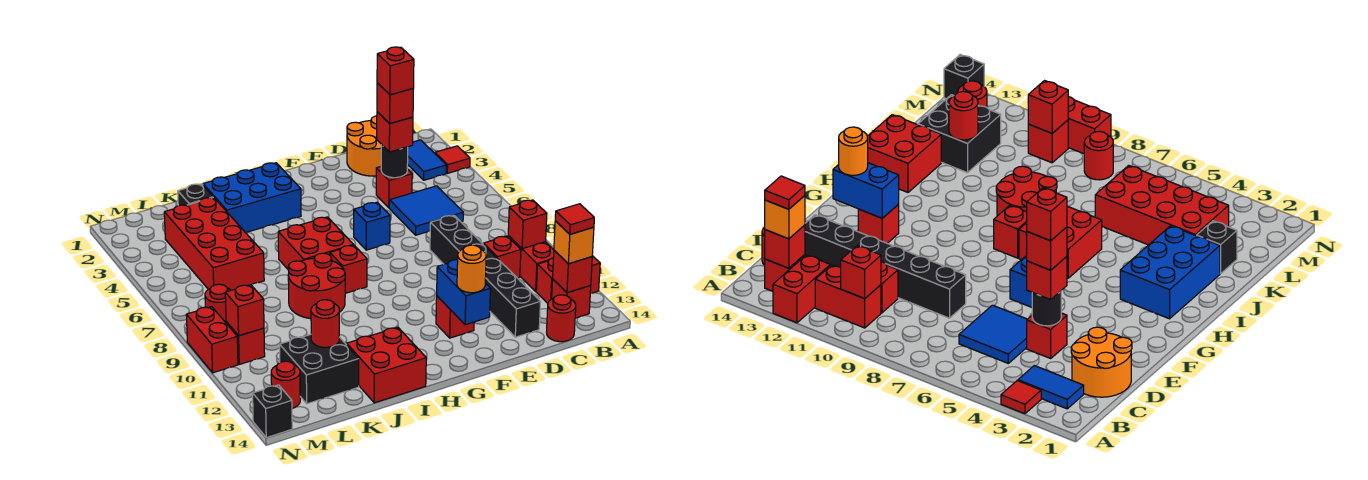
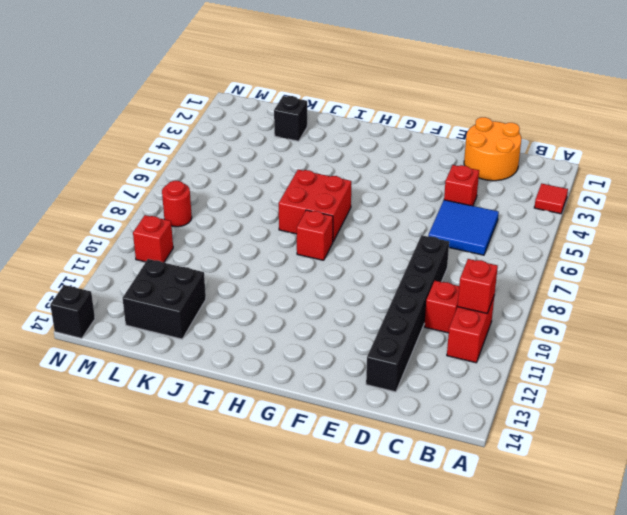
none -> red 1x2 brick [536,256,600,303]
none -> blue 1x2 tile [407,140,446,180]
none -> red 1x1 brick [552,279,591,318]
none -> red 1x1 round brick [547,295,576,342]

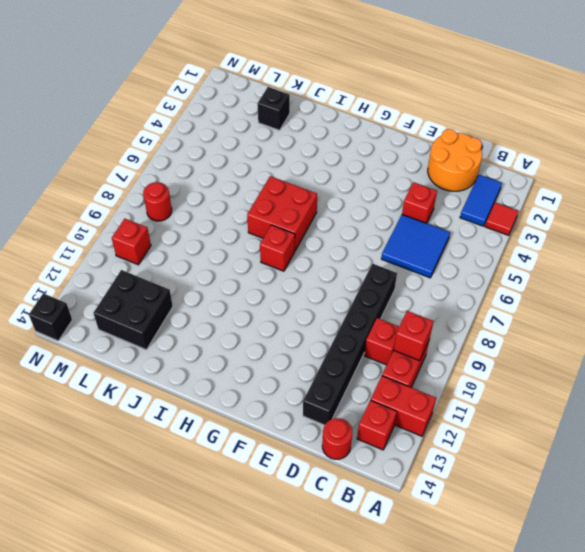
none -> blue 1x1 brick [354,202,390,250]
none -> red 1x1 brick [436,296,474,338]
none -> blue 2x3 brick [203,163,301,232]
none -> red 2x2 round brick [288,253,345,319]

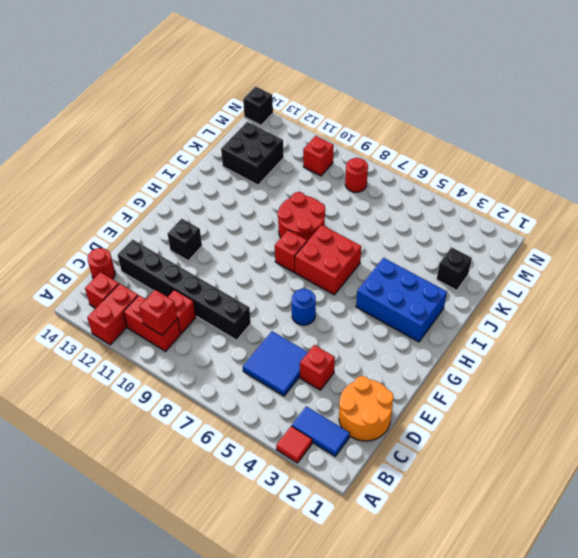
blue 1x1 round brick [292,289,316,325] -> blue 1x1 brick [354,202,390,250]
black 1x1 brick [168,219,202,261] -> red 1x1 brick [436,296,474,338]
blue 2x3 brick [356,258,447,342] -> blue 2x3 brick turned to [203,163,301,232]
none -> red 2x2 brick [347,327,426,403]
none -> red 2x4 brick [164,197,264,290]
none -> red 1x1 round brick [271,361,300,408]
none -> red 1x2 brick [186,307,238,373]

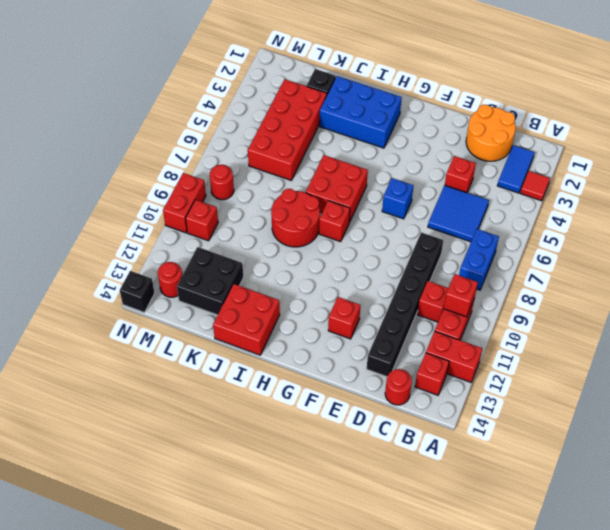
blue 1x2 brick [459,229,499,290] -> blue 1x2 brick moved to [437,260,491,325]
none -> red 1x1 brick [553,250,592,293]
none -> black 1x1 round brick [381,144,408,178]
none -> red 1x1 round brick [311,300,339,347]
none -> red 1x1 brick [225,285,264,336]

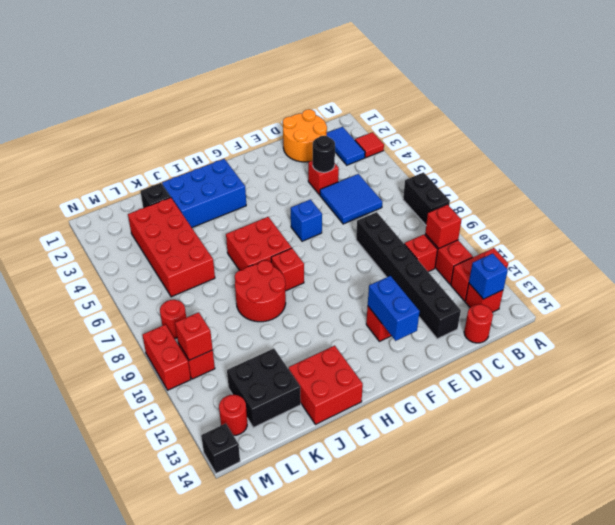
black 1x2 brick [403,172,450,225] -> none
blue 1x1 brick [469,253,508,299] -> red 1x1 brick [553,250,592,293]
none -> red 1x1 round brick [311,300,339,347]
none -> orange 1x1 brick [554,221,594,264]
none -> red 1x1 brick [377,112,413,152]
none -> orange 1x1 round brick [457,245,486,293]

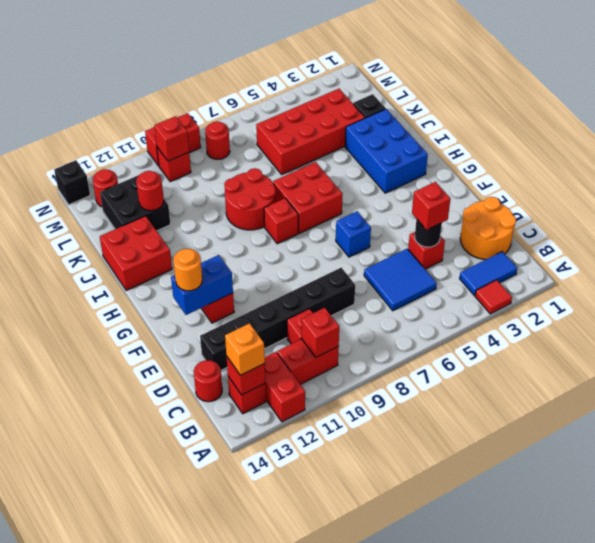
none -> red 1x1 tile [555,204,594,234]
none -> red 1x1 brick [377,83,414,123]
none -> red 1x1 brick [377,47,414,95]

